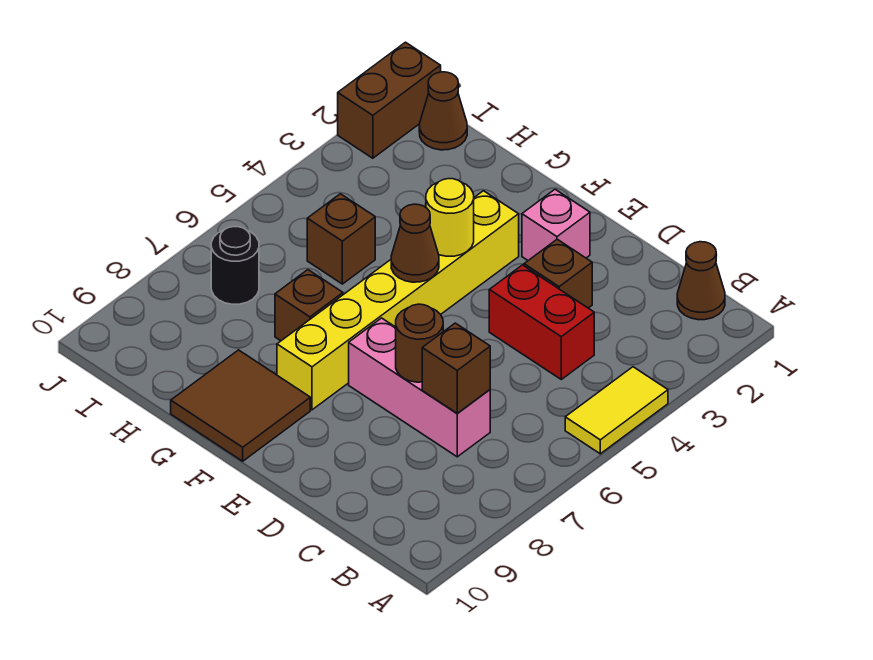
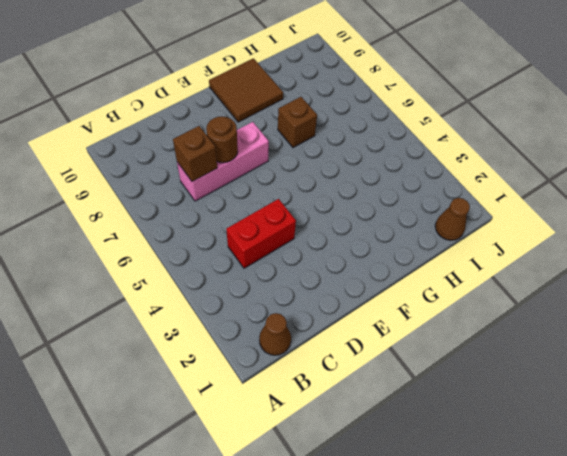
none -> yellow 1x2 tile [565,367,668,454]
none -> brown 1x1 brick [524,239,592,308]
none -> pink 1x1 brick [522,189,590,260]

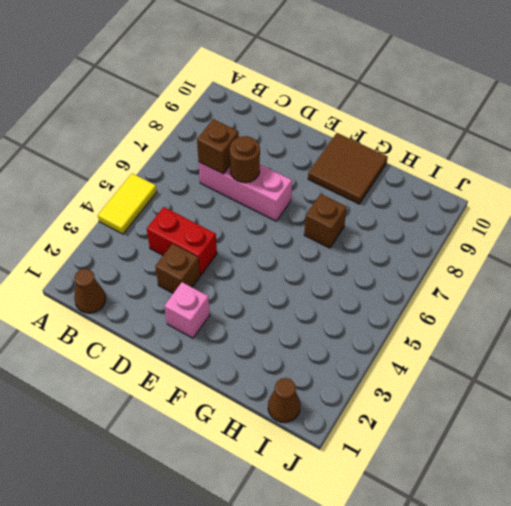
none -> yellow 1x6 brick [277,191,519,410]
none -> brown 1x1 brick [307,194,375,284]
none -> black 1x1 round brick [211,227,259,304]

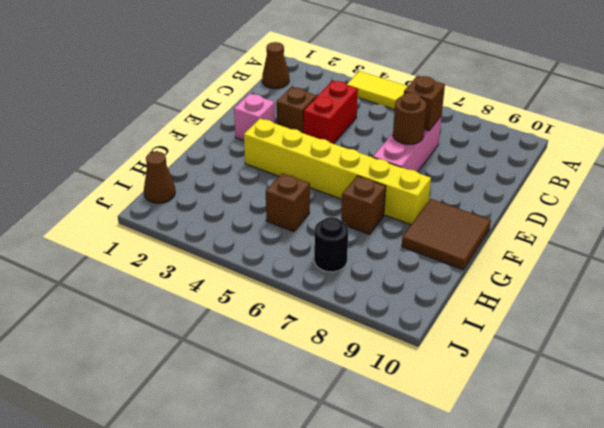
none -> brown 1x2 brick [338,42,441,158]
none -> yellow 1x1 round brick [426,179,474,256]
none -> brown 1x1 cone [391,204,439,282]

